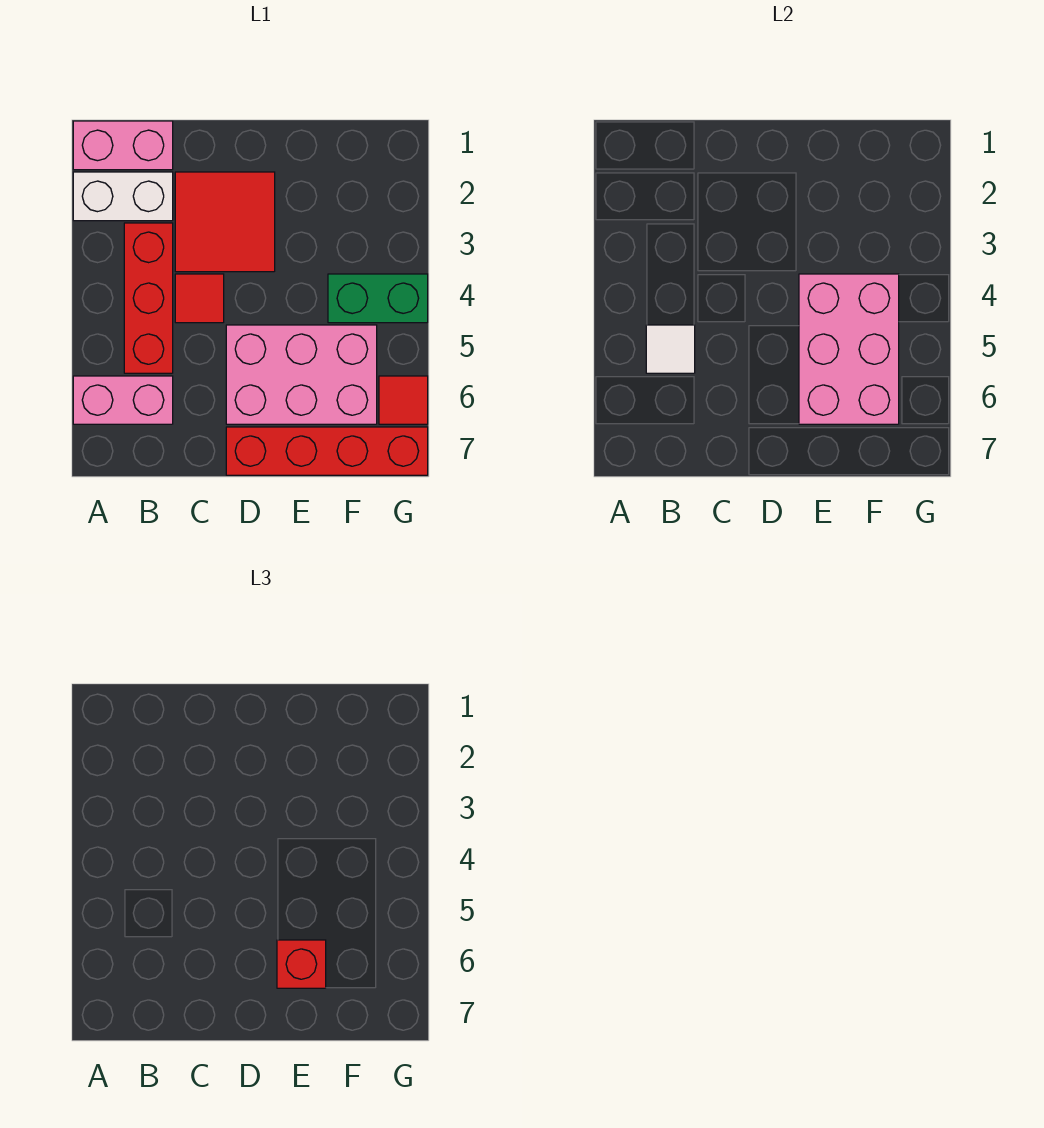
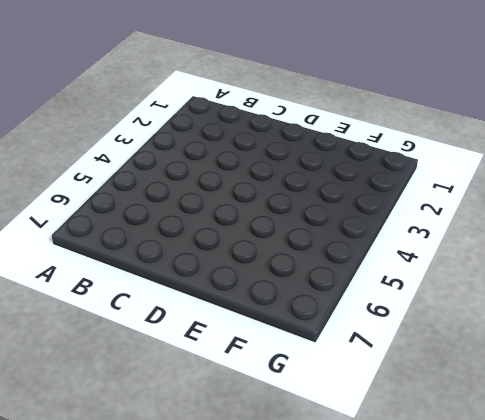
none -> pink 1x2 brick [73,121,173,170]
none -> white 1x2 brick [73,172,173,221]
none -> pink 1x2 brick [73,376,173,424]

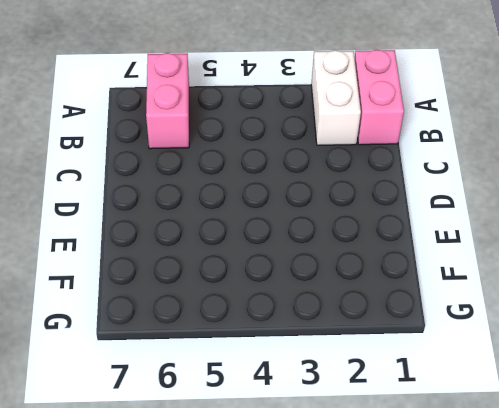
none -> red 1x3 brick [124,223,173,373]
none -> red 2x2 tile [175,172,275,272]
none -> red 1x1 tile [175,274,224,323]

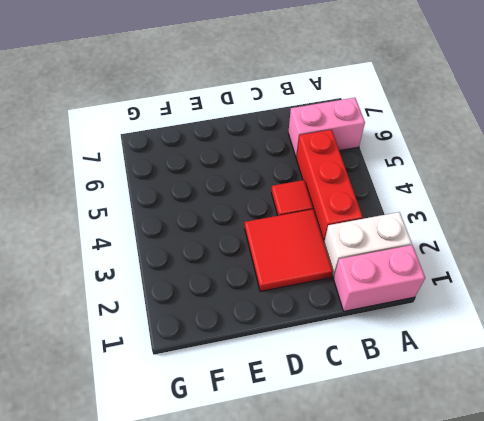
none -> pink 2x3 brick [226,325,377,424]
none -> red 1x4 brick [226,427,428,475]
none -> green 1x2 brick [328,274,428,323]

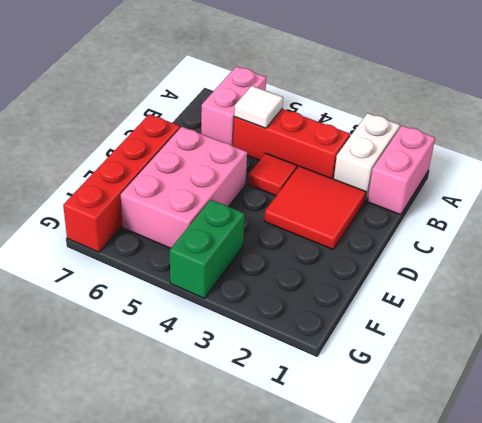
none -> red 1x1 tile [379,376,428,424]
none -> pink 2x3 brick [799,274,899,424]
none -> red 1x1 brick [277,940,326,988]

